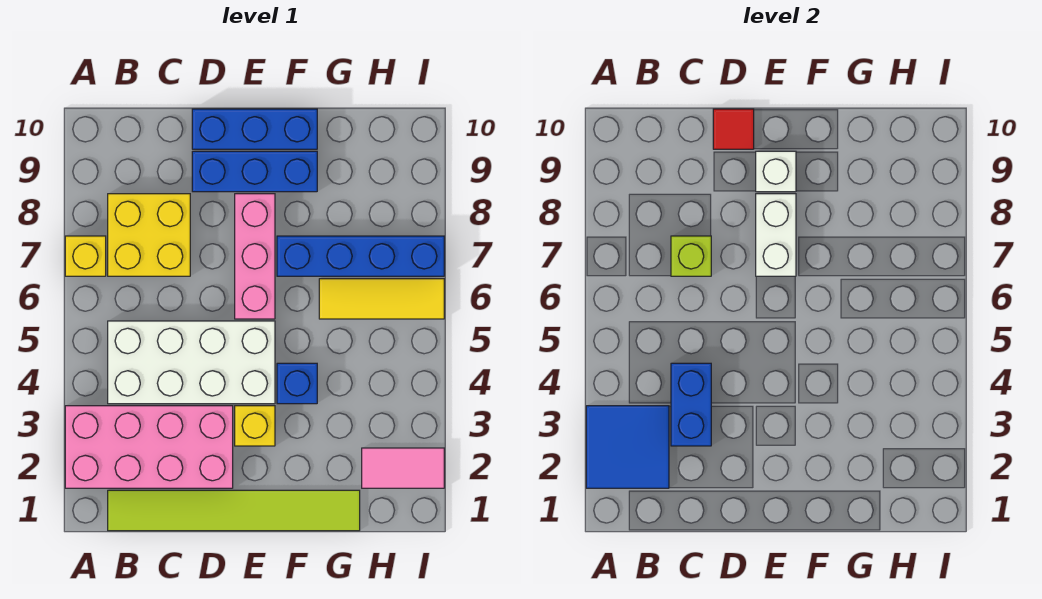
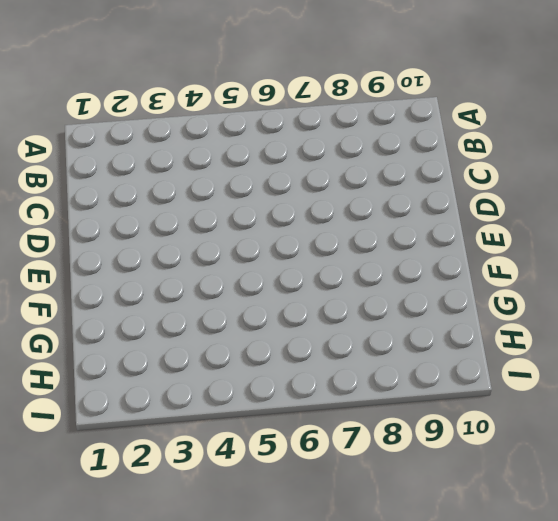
none -> pink 2x4 brick [65,406,233,488]
none -> yellow 1x1 brick [65,236,106,276]
none -> lime 1x6 tile [108,490,360,531]

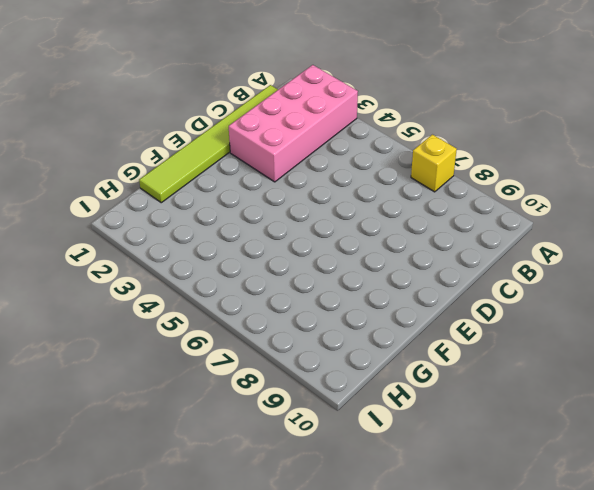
none -> white 2x4 brick [108,321,275,404]
none -> yellow 2x2 brick [108,194,190,276]
none -> blue 1x3 brick [192,151,317,192]

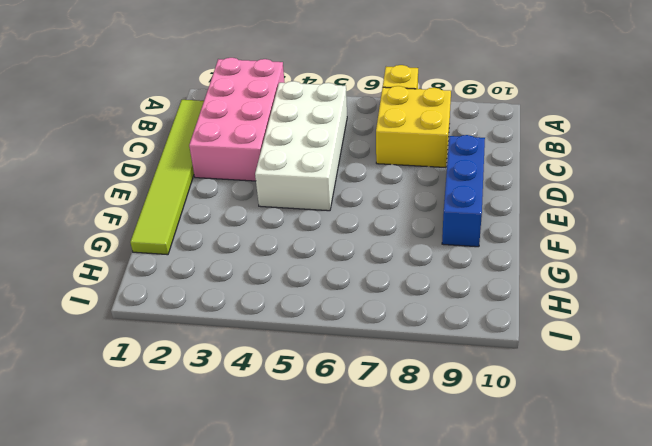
none -> blue 1x3 brick [192,109,317,149]
none -> yellow 1x1 brick [235,406,275,446]
none -> pink 1x3 brick [235,194,275,319]

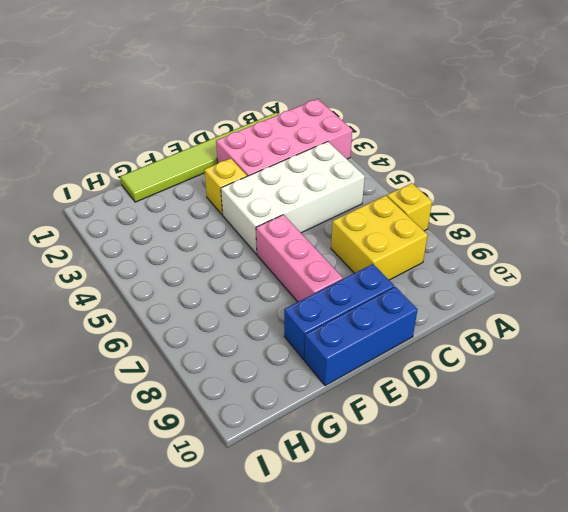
none -> blue 1x1 brick [277,363,317,404]
none -> blue 1x4 brick [277,236,444,276]
none -> yellow 1x3 tile [319,279,444,319]

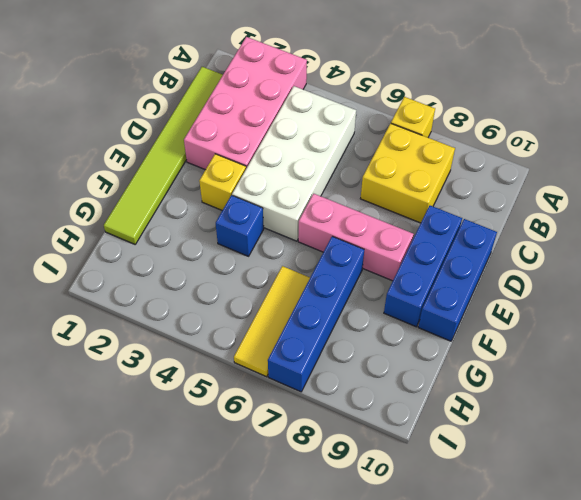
none -> pink 1x2 tile [362,448,444,488]
none -> blue 2x2 tile [586,406,669,488]
none -> blue 1x2 brick [671,363,711,446]

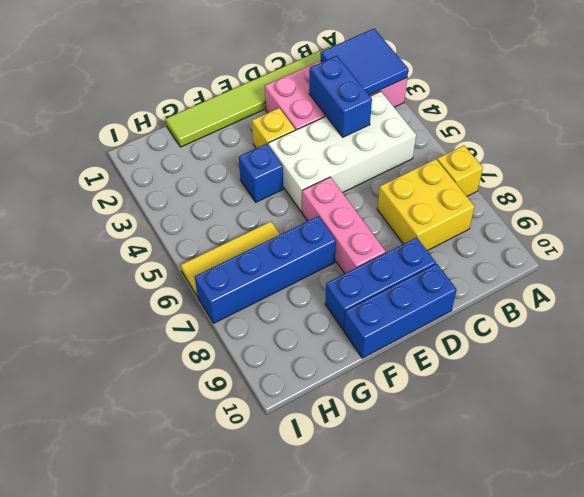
none -> pink 1x2 tile [362,448,444,488]
none -> lime 1x1 brick [671,236,711,276]
none -> red 1x1 tile [713,109,754,149]

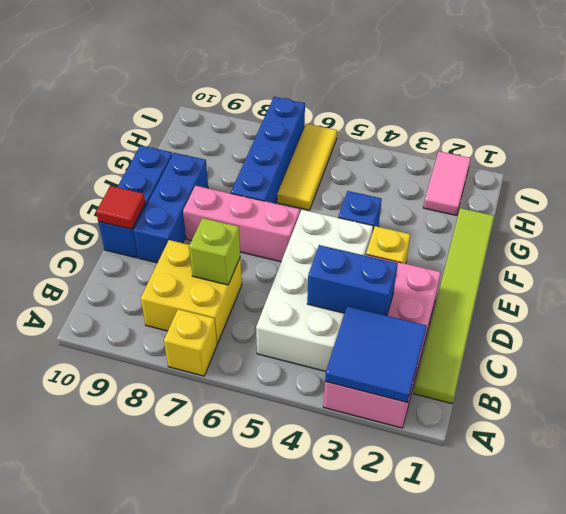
none -> white 1x2 brick [756,194,796,276]
none -> white 1x1 brick [756,151,796,192]

